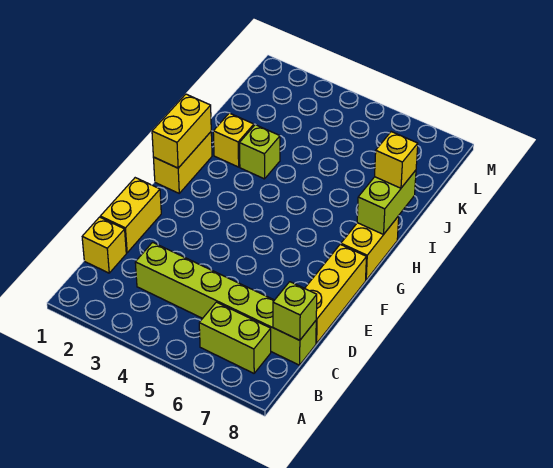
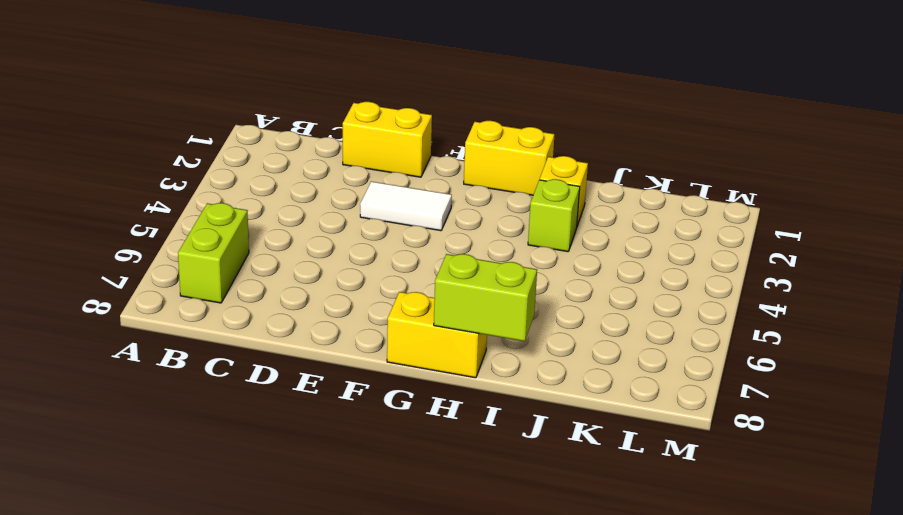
white 1x2 tile [360,181,452,231] -> none
none -> yellow 1x1 brick [82,217,126,273]
none -> lime 1x6 brick [135,242,316,365]
none -> yellow 1x3 brick [305,244,366,343]

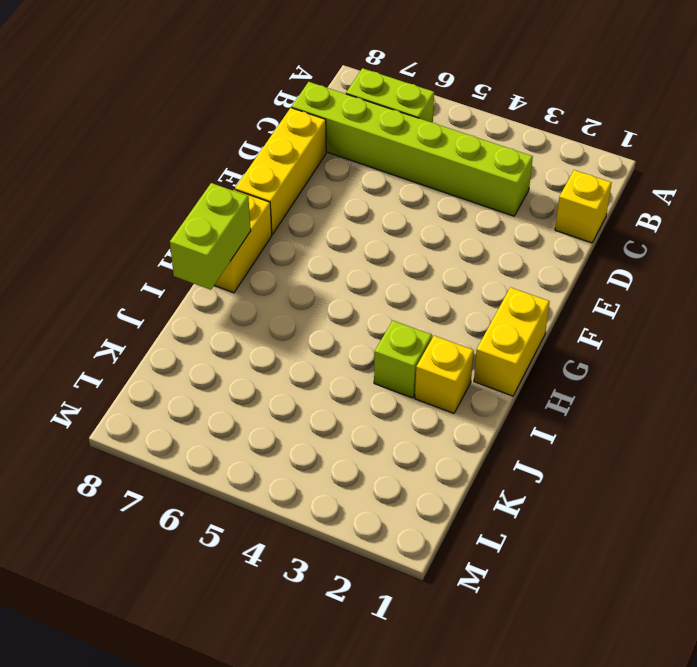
none -> yellow 1x2 brick [100,178,161,253]
none -> lime 1x1 brick [273,282,317,340]
none -> yellow 1x2 brick [152,94,211,168]

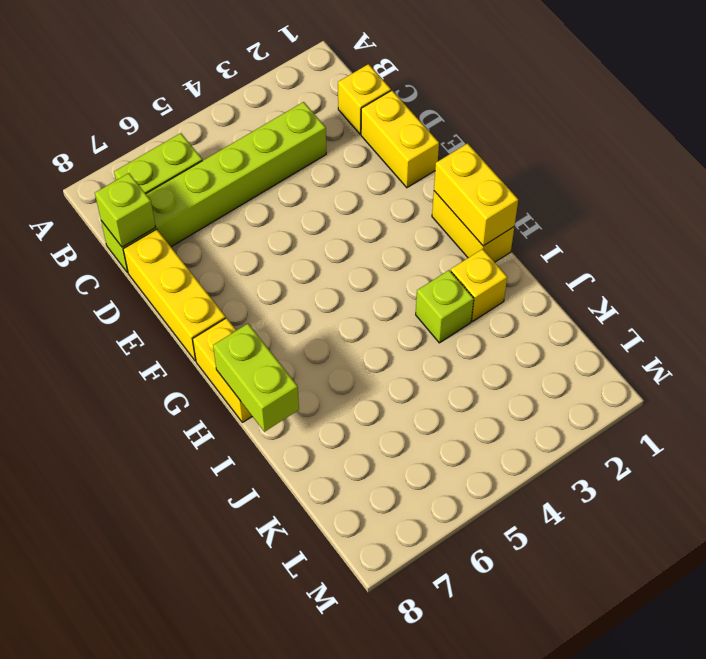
none -> yellow 1x1 brick [375,132,418,188]

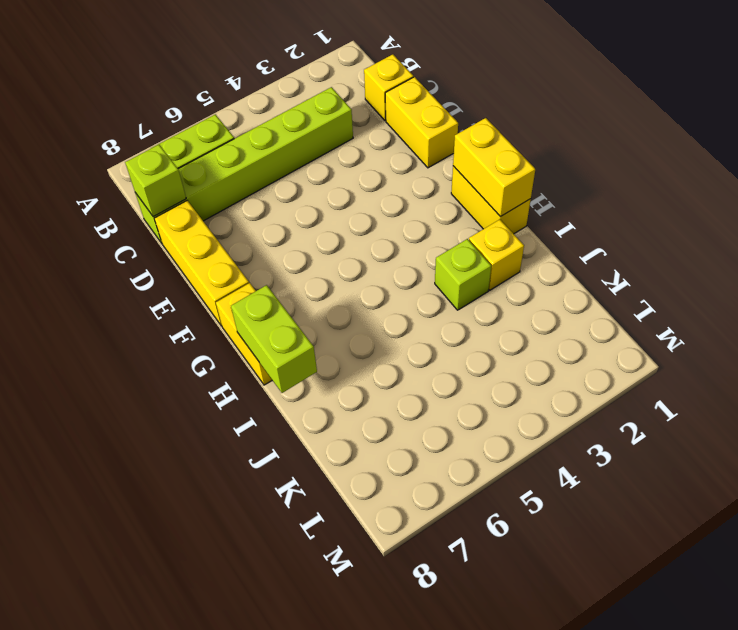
none -> yellow 1x1 brick [375,132,418,188]

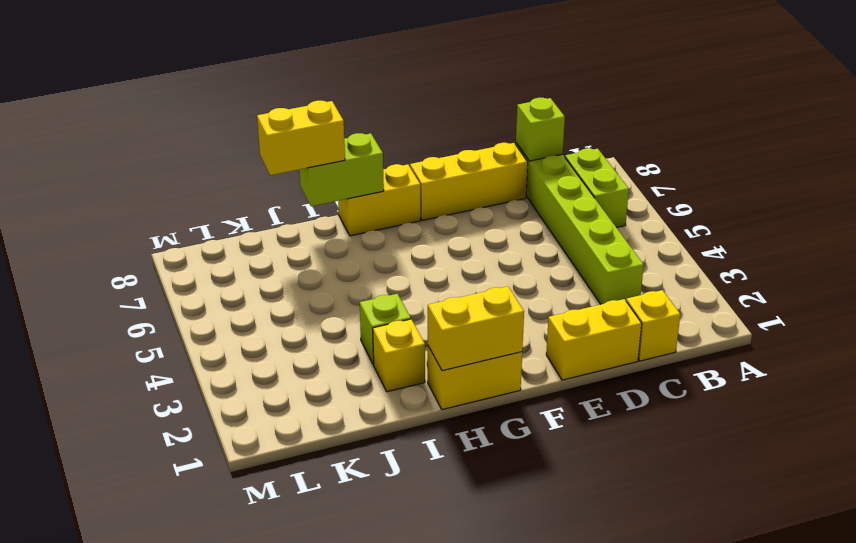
yellow 1x2 brick [257,101,345,175] -> yellow 1x1 brick [375,132,418,188]

